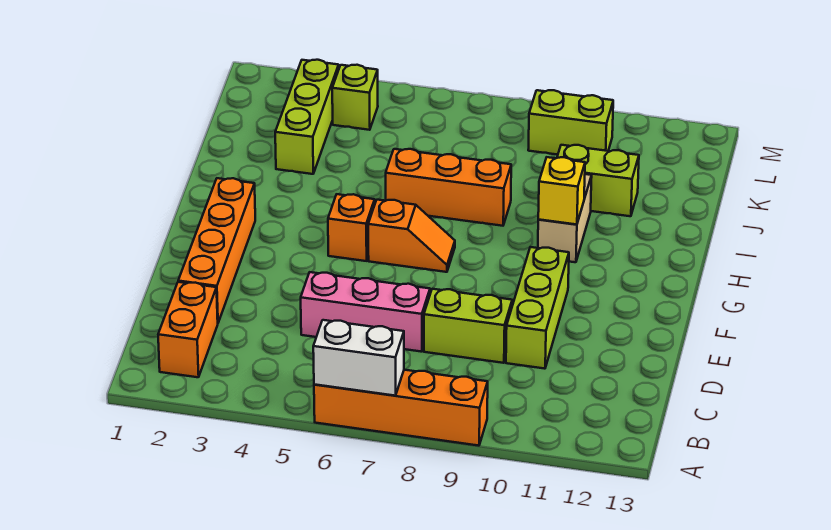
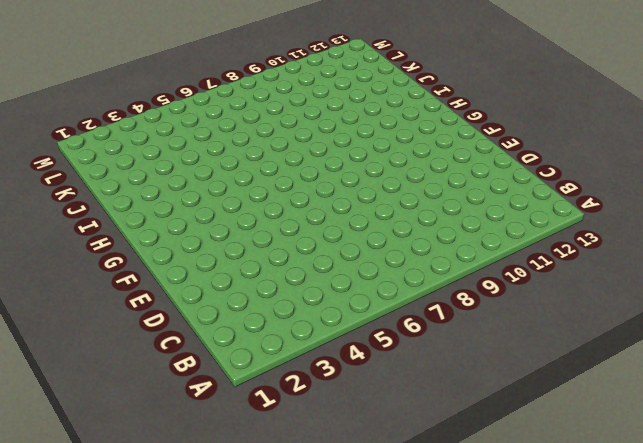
none -> orange 1x4 brick [314,370,488,446]
none -> orange 1x2 brick [158,282,218,377]
none -> orange 1x4 brick [178,178,255,323]

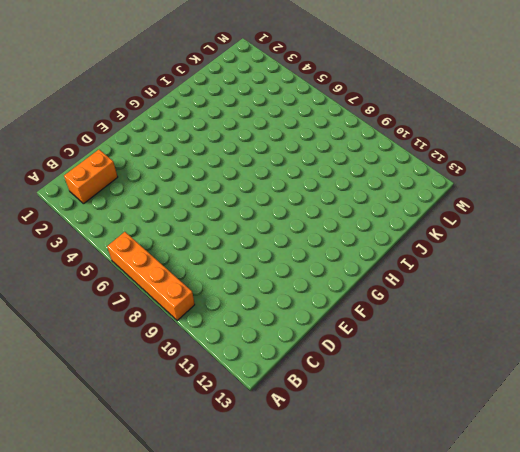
none -> orange 1x4 brick [178,178,255,323]
none -> pink 1x3 brick [301,272,430,352]
none -> lime 1x2 brick [424,289,512,363]

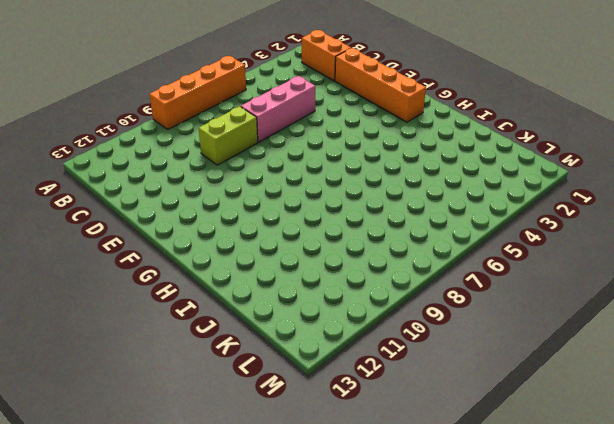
none -> lime 1x3 brick [506,247,569,369]
none -> orange 1x1 brick [328,194,375,261]
none -> orange 1x2 slope [368,200,455,272]

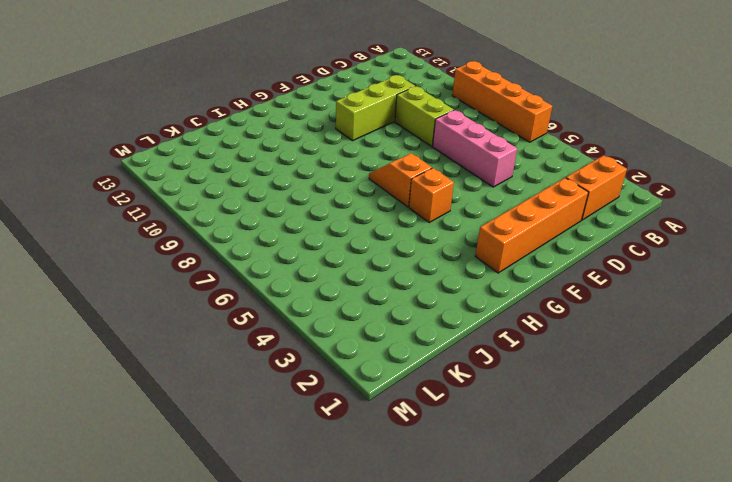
none -> tan 1x2 brick [538,174,592,262]
none -> orange 1x3 brick [386,149,511,226]
none -> lime 1x3 brick [275,60,339,174]

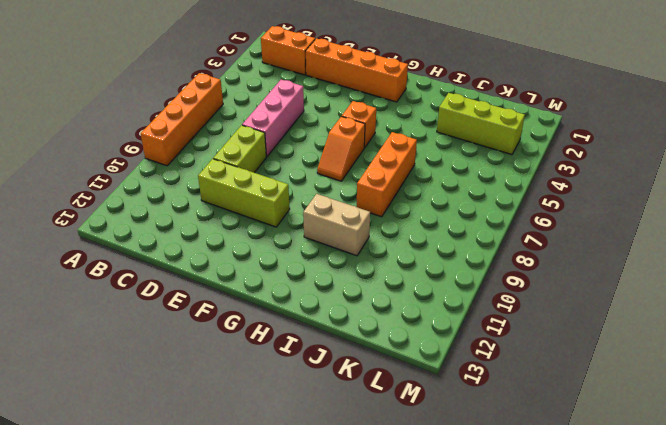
none -> lime 1x2 brick [557,145,639,216]
none -> lime 1x1 brick [332,65,378,130]
none -> lime 1x2 brick [528,90,613,155]

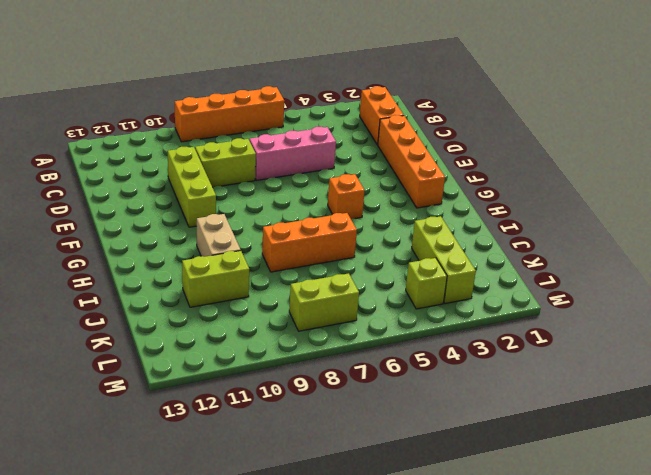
lime 1x2 brick [289,273,359,331] -> lime 1x2 brick moved to [528,90,613,155]
none -> orange 1x2 slope [368,200,455,272]
none -> white 1x2 brick [313,320,404,396]
none -> yellow 1x1 brick [538,157,585,225]

